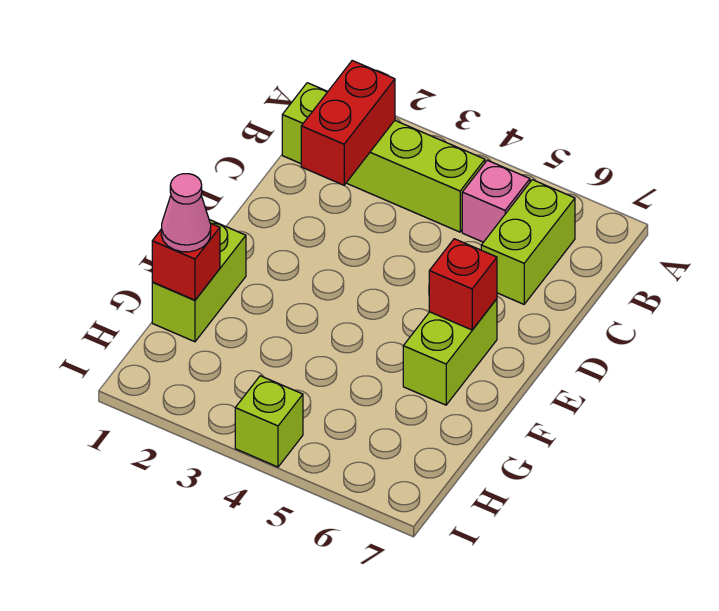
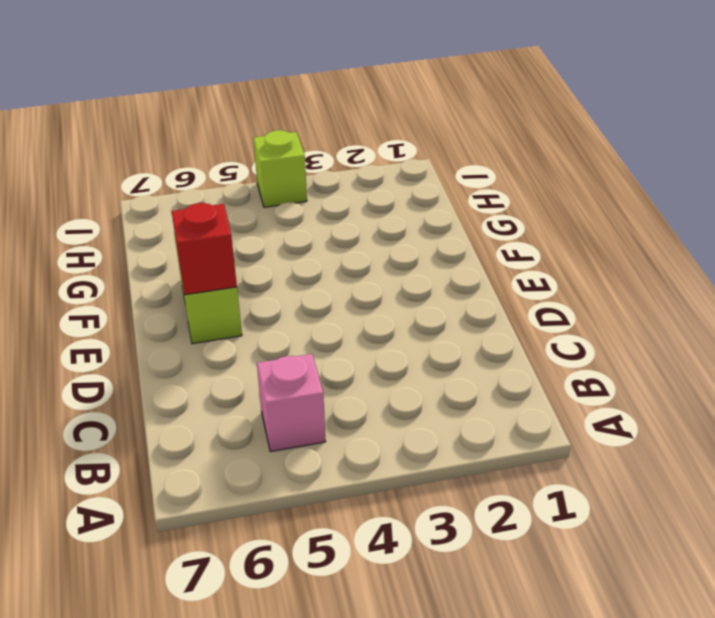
none -> lime 1x4 brick [282,83,485,232]
none -> lime 1x2 brick [481,180,575,304]

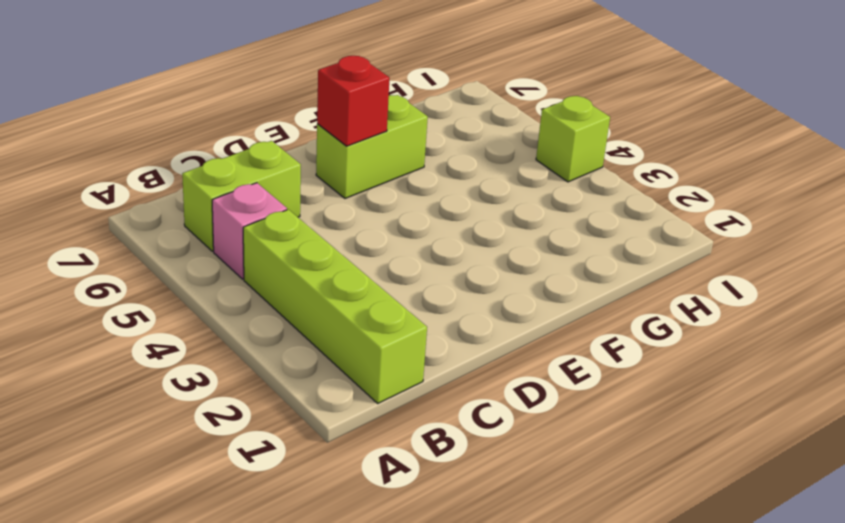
none -> lime 1x2 brick [152,220,246,342]
none -> red 1x2 brick [301,61,395,185]

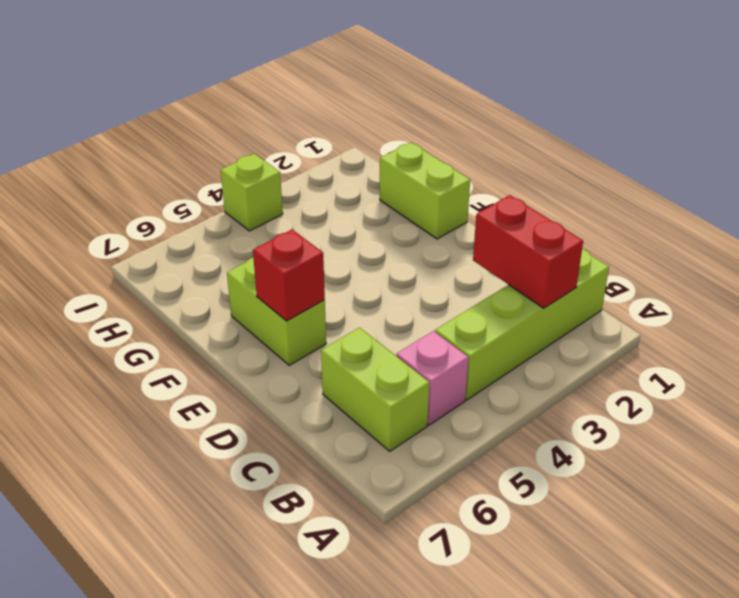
none -> red 1x1 brick [152,223,220,300]
none -> pink 1x1 cone [161,174,211,252]

